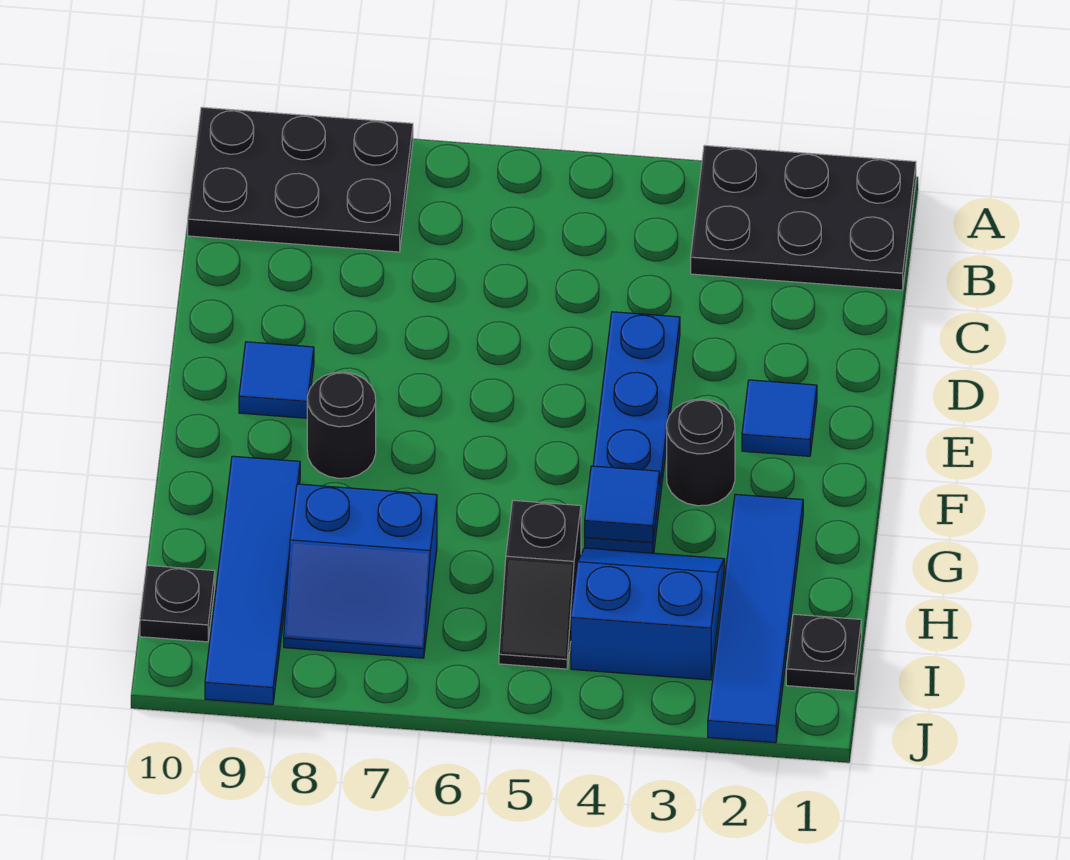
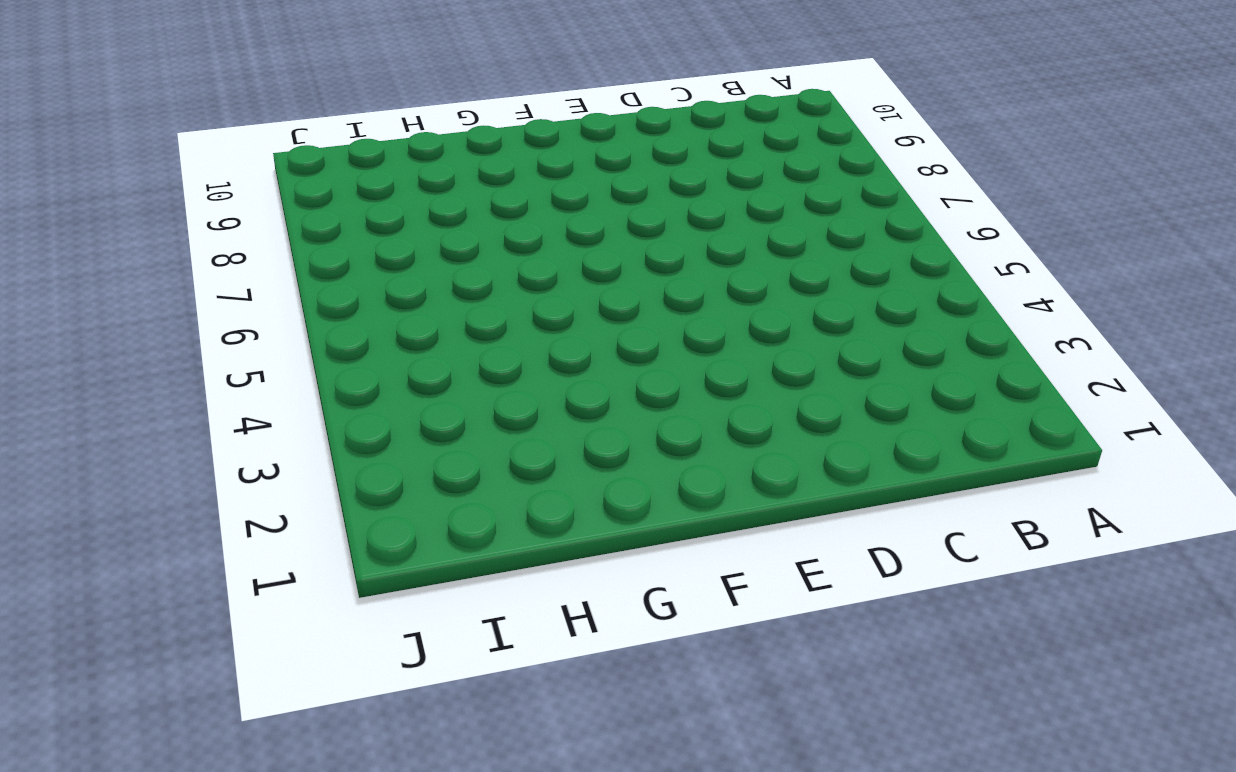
none -> black 2x3 plate [691,145,916,290]
none -> black 2x3 plate [188,107,413,252]
none -> blue 1x4 plate [585,312,680,553]

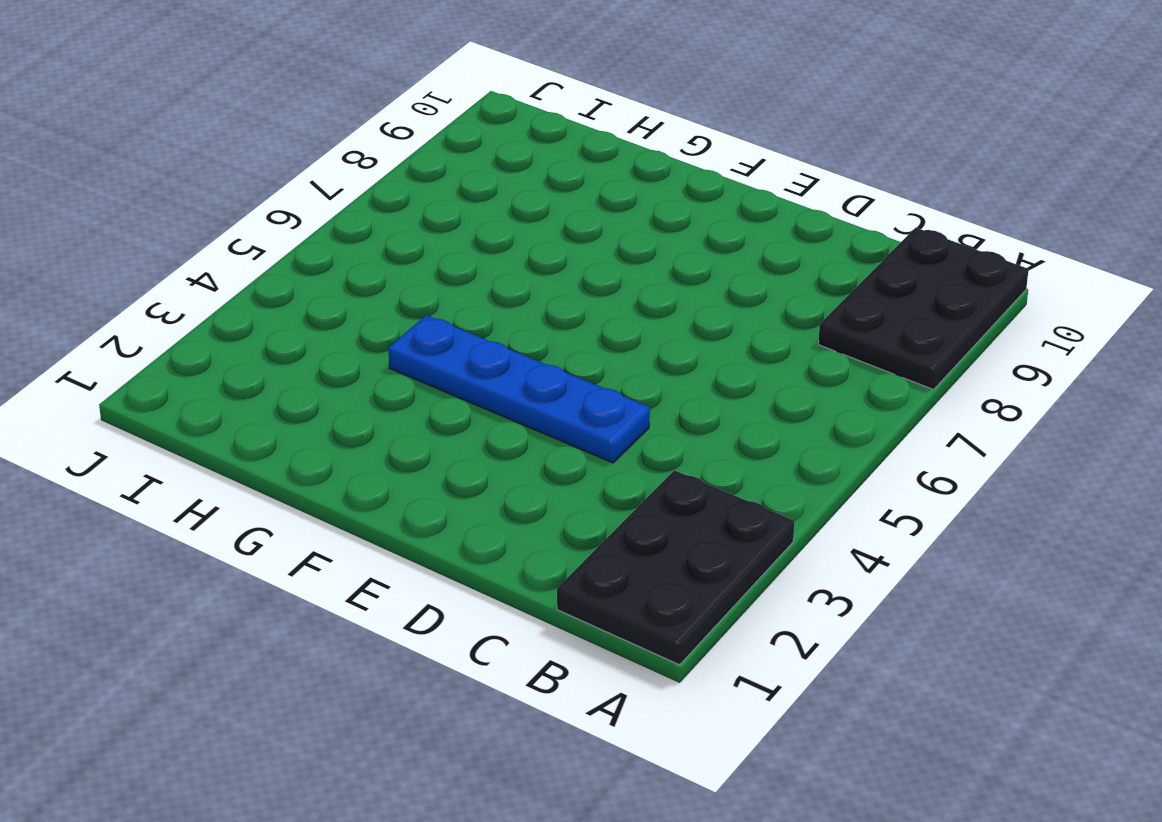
none -> blue 1x1 tile [742,380,817,456]
none -> blue 1x1 tile [239,342,314,418]
none -> black 1x1 round brick [667,399,735,506]

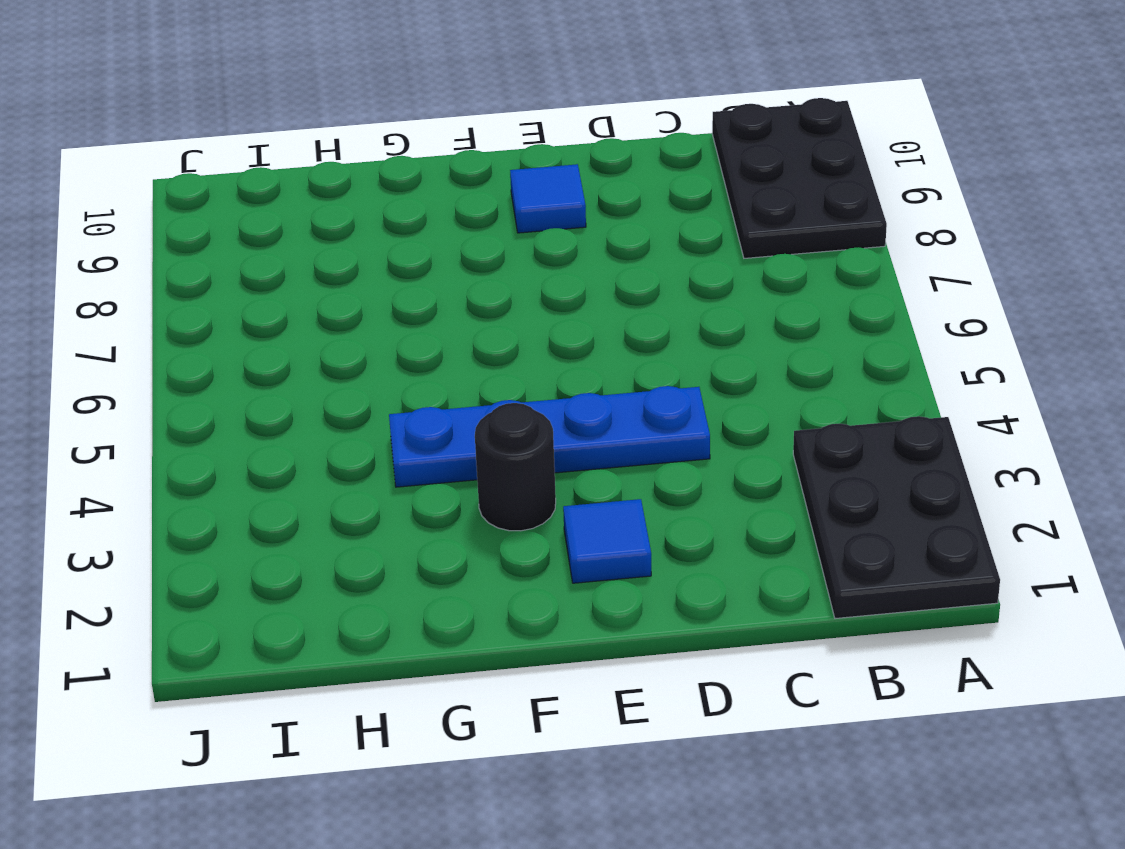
none -> black 1x1 round brick [307,372,376,478]
none -> blue 1x4 tile [708,494,803,743]
none -> blue 1x4 tile [205,456,300,705]

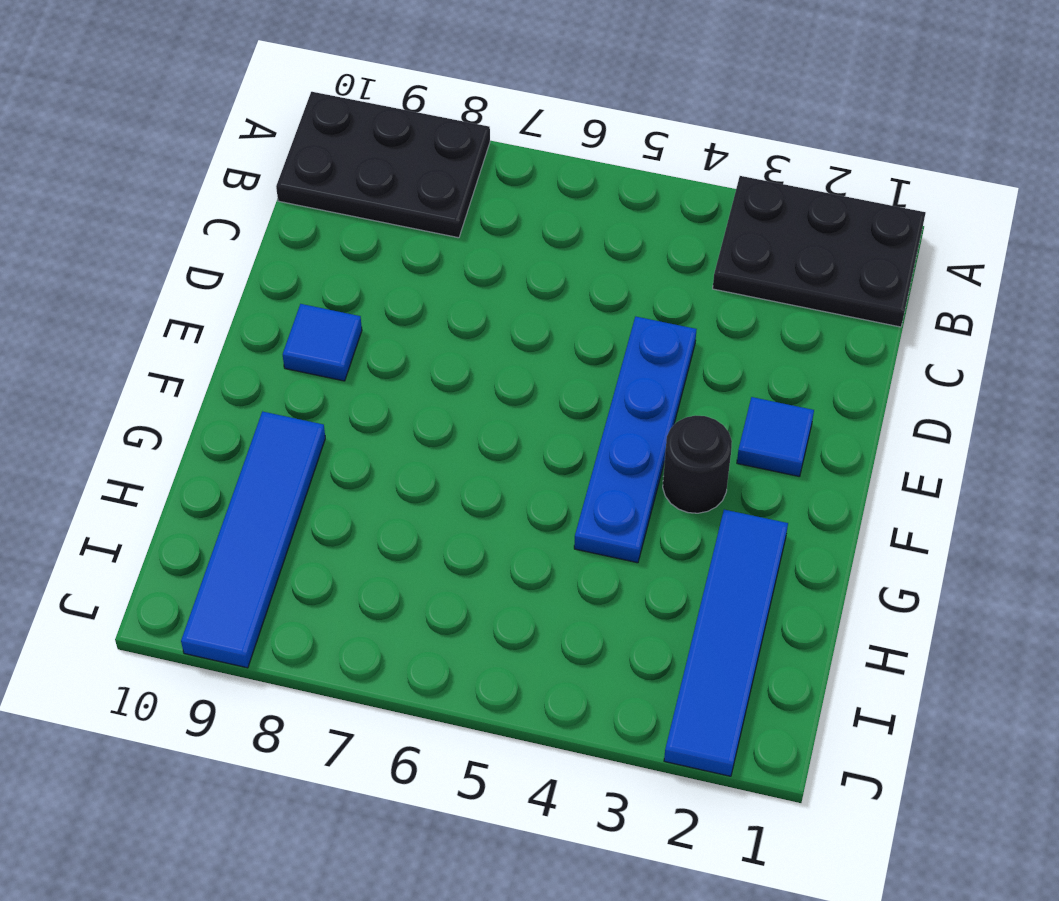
none -> black 1x1 round brick [307,372,376,478]
none -> blue 2x2 slope [571,548,725,680]
none -> black 1x2 slope [499,500,581,669]

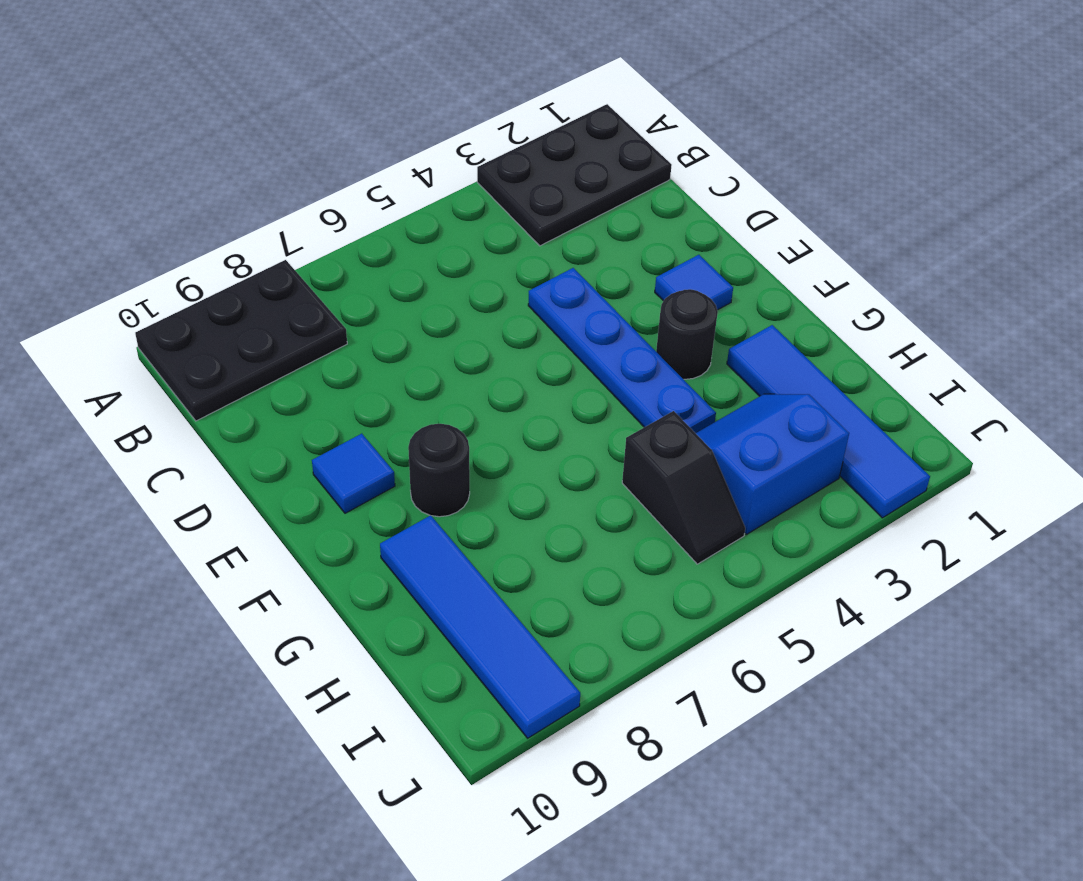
none -> blue 2x2 slope [284,484,437,658]
none -> black 1x1 plate [786,614,861,691]
none -> black 1x1 plate [140,565,215,642]

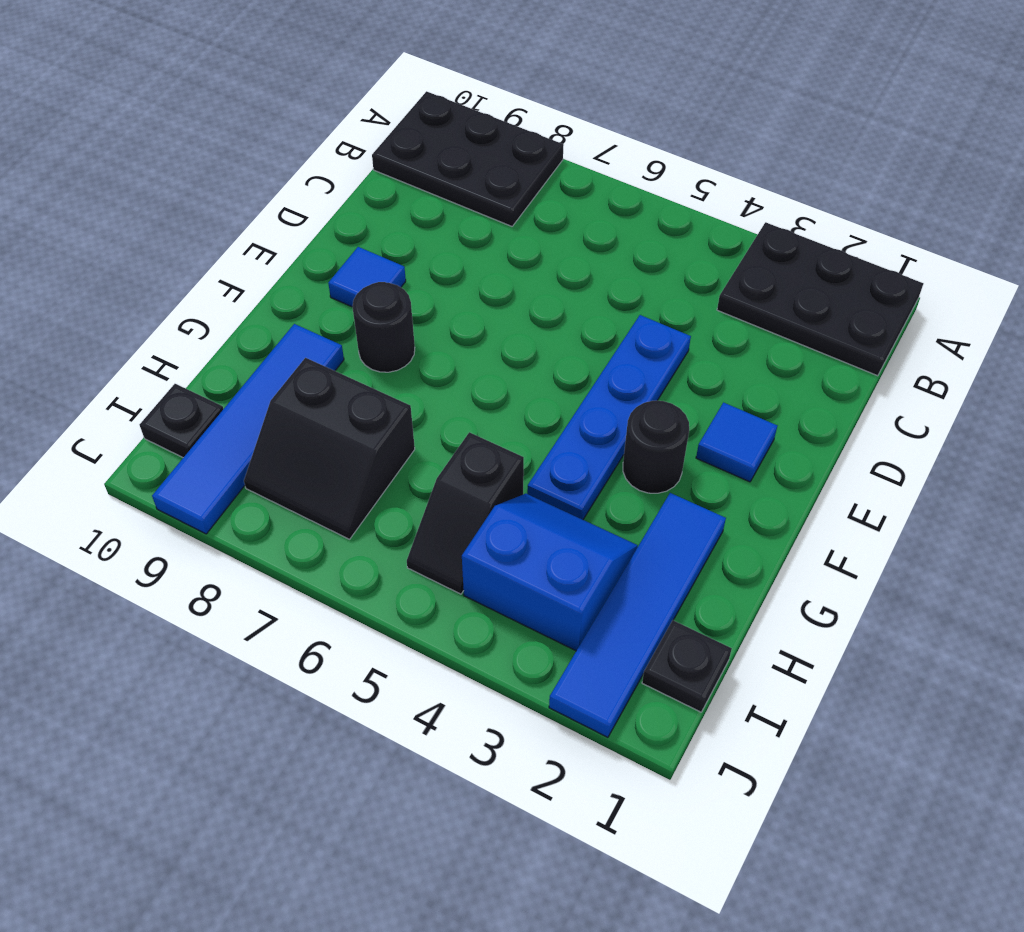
black 2x2 slope [244,358,415,539] -> blue 2x2 slope [284,484,437,658]
none -> blue 1x1 tile [585,466,660,543]

